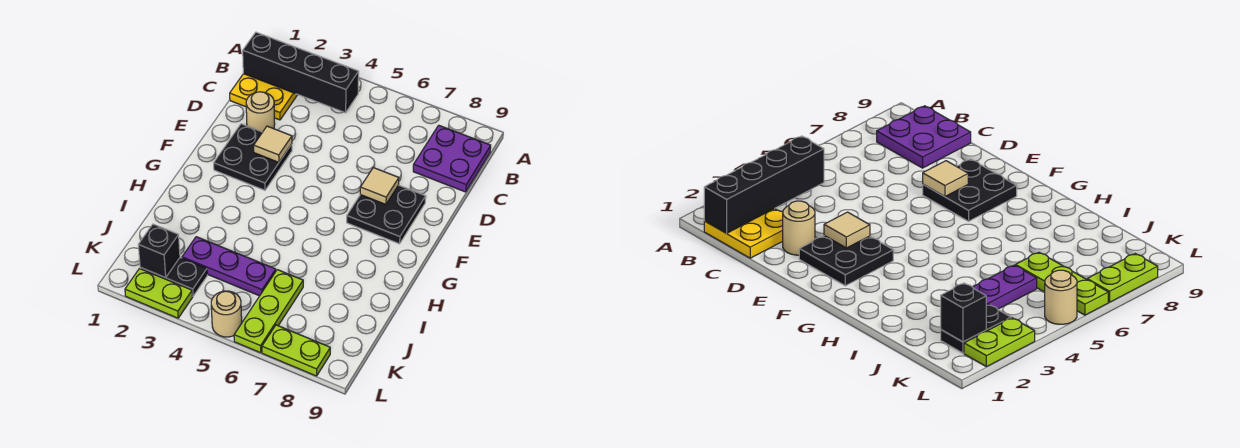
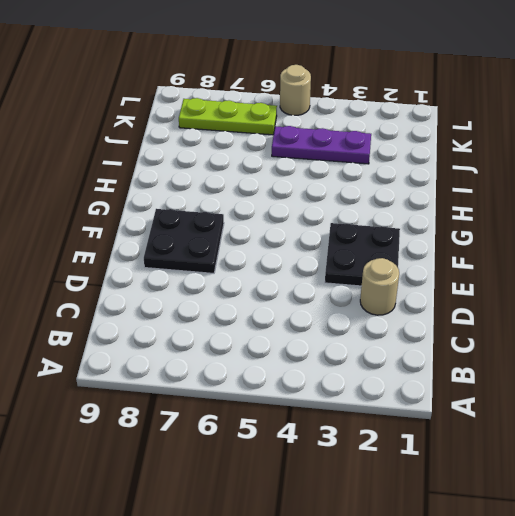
lime 1x3 plate [179,98,277,135] -> lime 1x3 plate turned to [234,270,303,353]
none -> yellow 2x2 plate [230,74,298,120]
none -> purple 2x2 plate [413,125,491,192]
none -> black 1x2 plate [140,258,207,296]

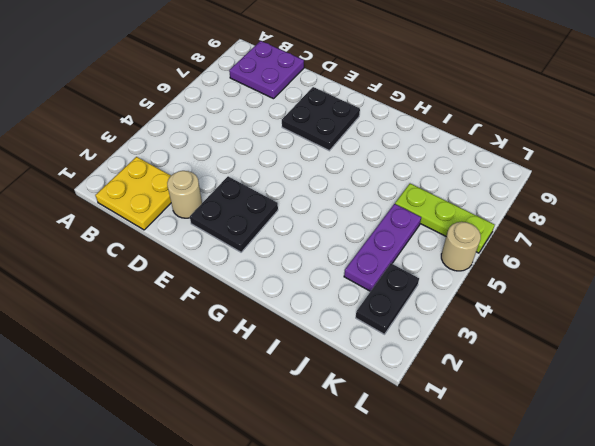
none -> lime 1x2 plate [125,269,193,318]
none -> lime 1x2 plate [262,325,330,376]
none -> black 1x4 brick [243,32,359,113]

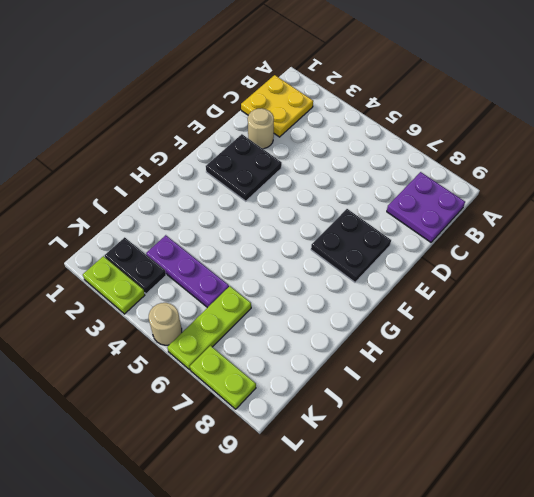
none -> black 1x4 brick [243,32,359,113]
none -> tan 1x1 tile [254,126,292,162]
none -> tan 1x1 tile [360,168,399,204]

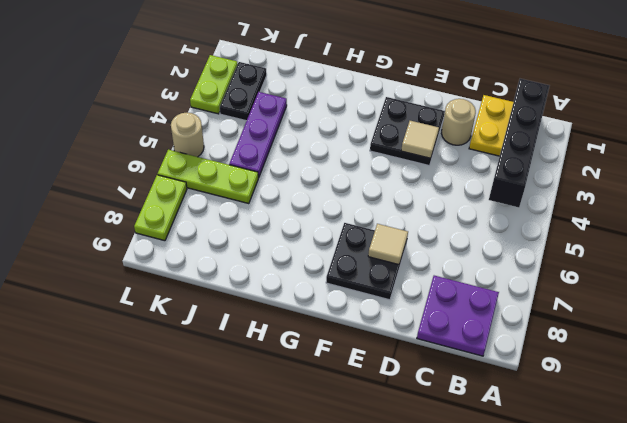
none -> black 1x1 brick [138,224,180,278]

